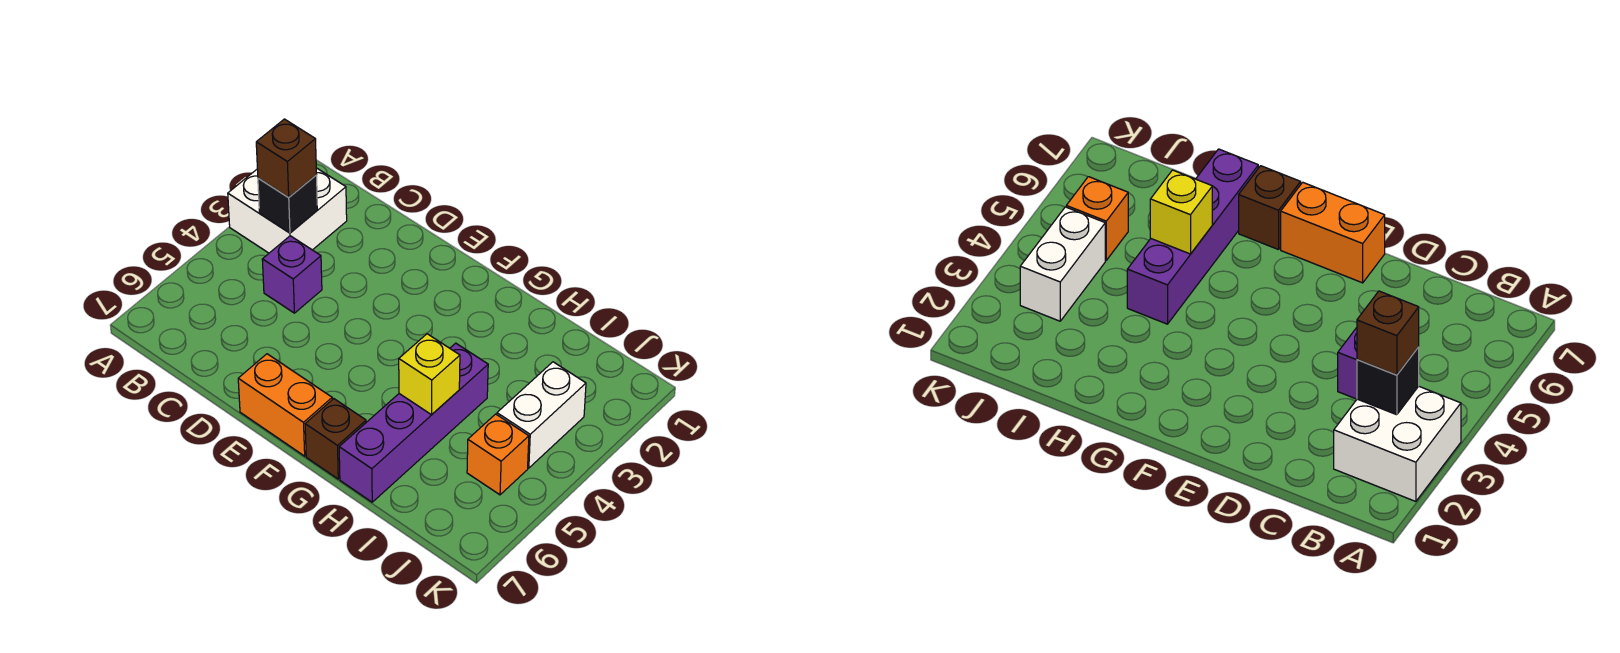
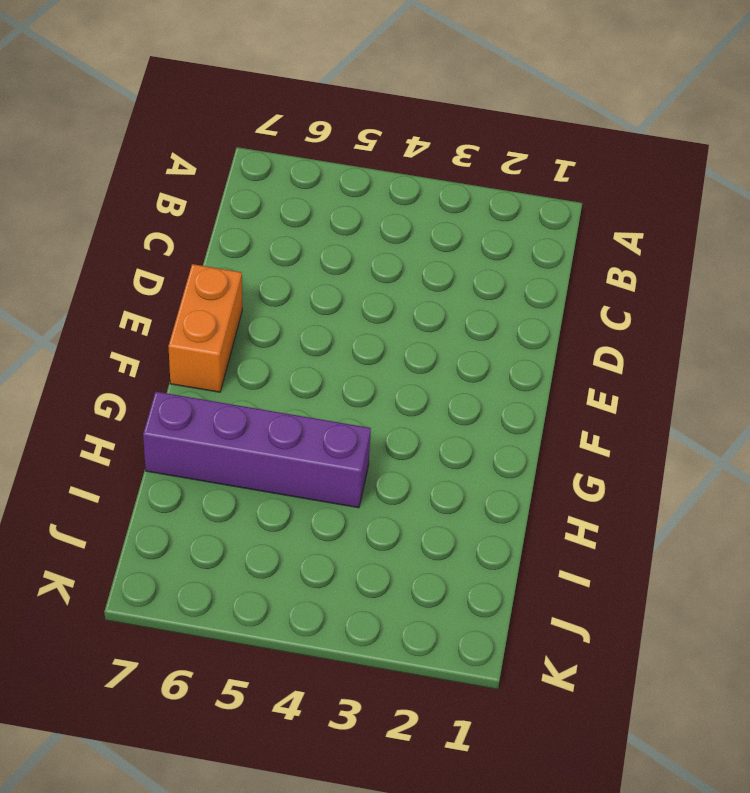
none -> white 2x2 brick [228,168,347,253]
none -> purple 1x1 brick [262,236,322,313]

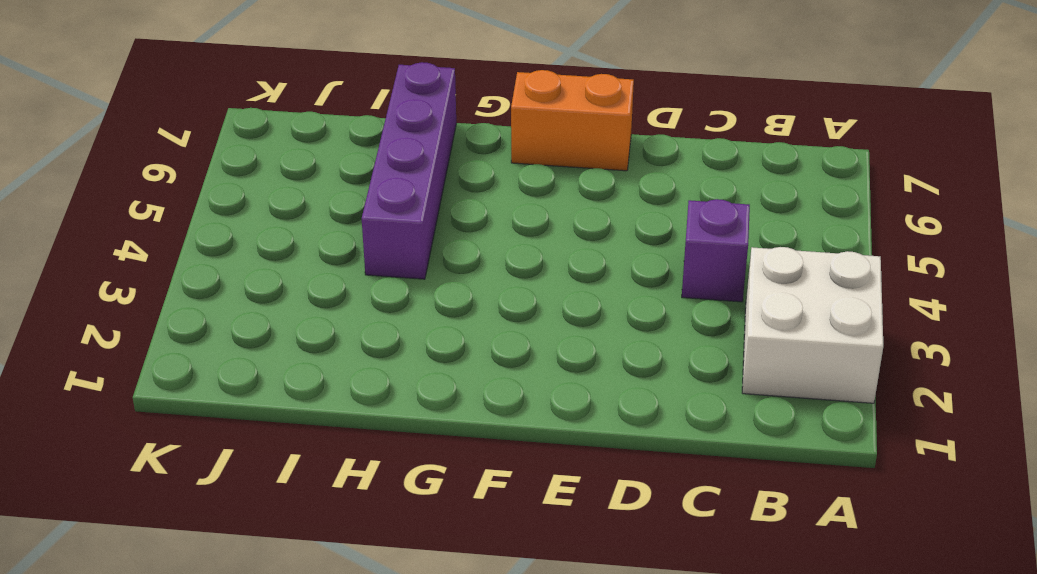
none -> brown 1x1 brick [305,399,366,479]
none -> white 1x2 brick [497,362,586,468]

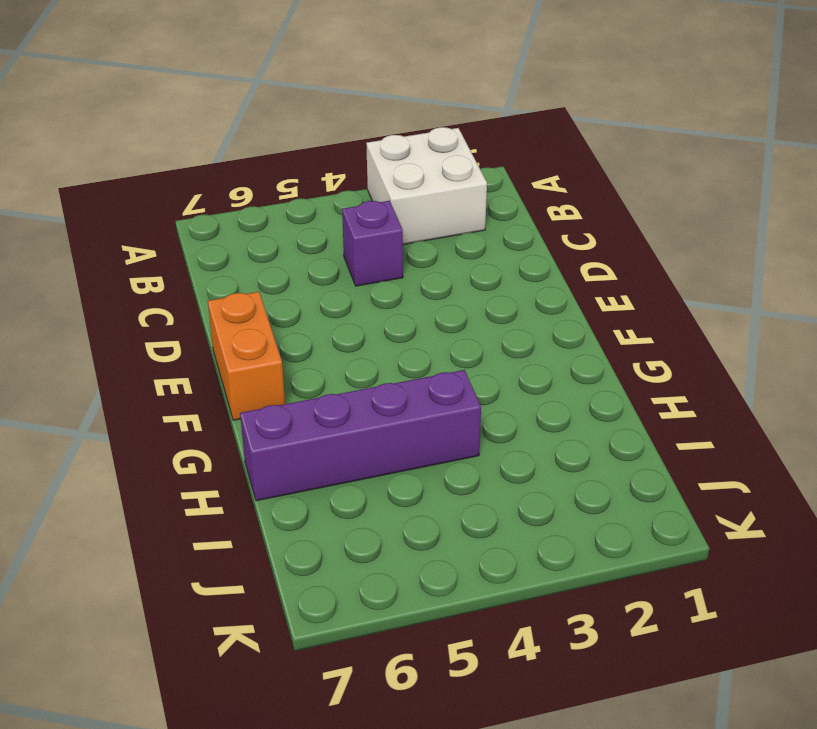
none -> brown 1x1 brick [305,399,366,479]
none -> white 1x2 brick [497,362,586,468]

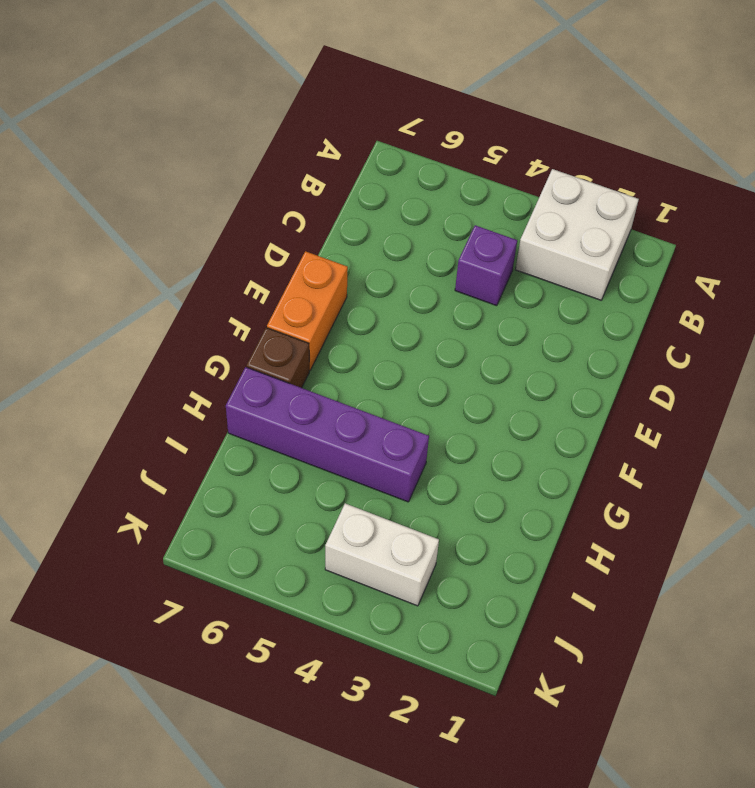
none -> orange 1x1 brick [467,414,529,495]
none -> black 1x1 brick [258,175,317,233]

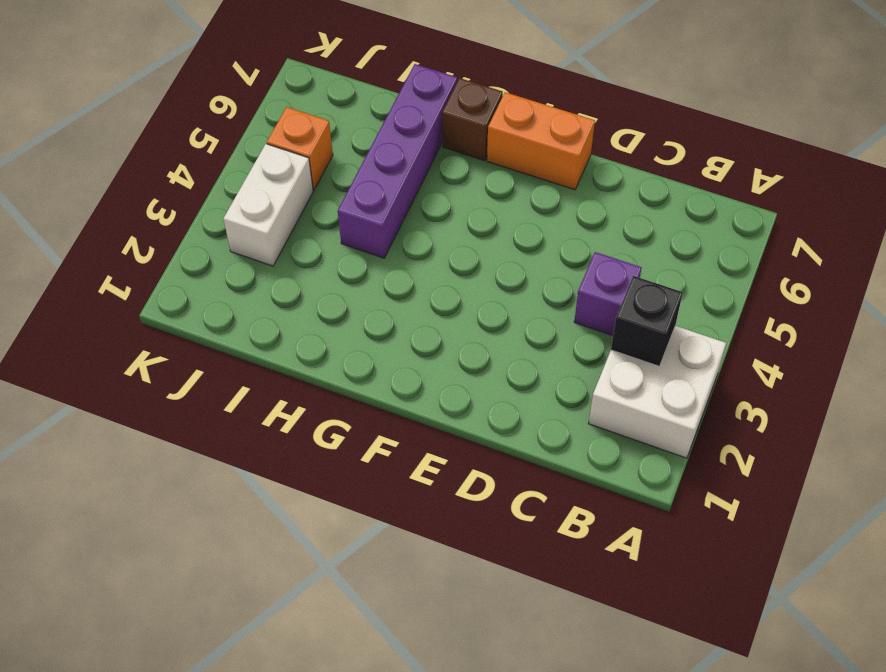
none -> yellow 1x1 brick [399,334,460,415]
none -> brown 1x1 brick [256,119,316,197]

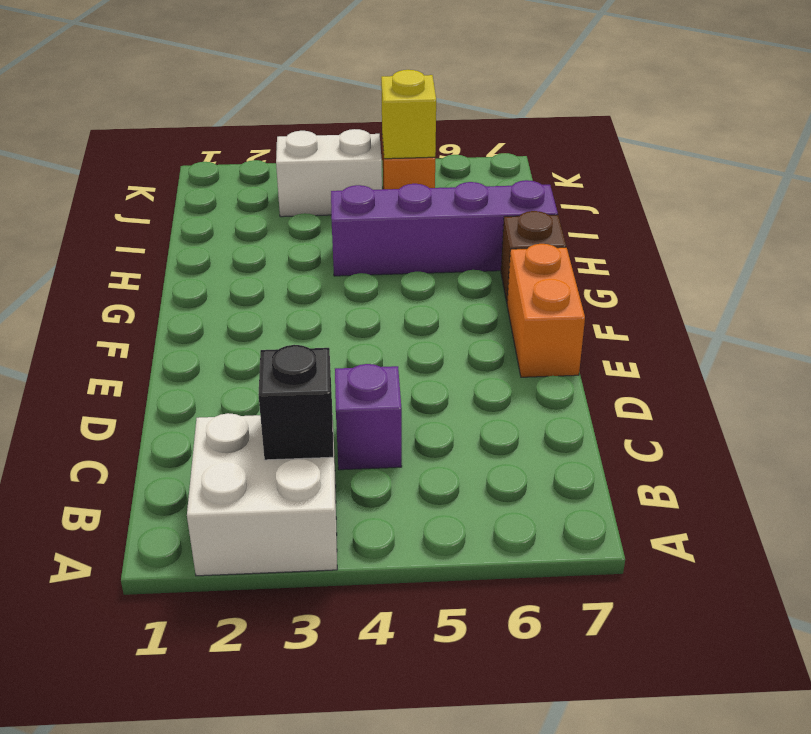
yellow 1x1 brick [381,70,436,159] -> yellow 1x1 brick moved to [399,334,460,415]
none -> brown 1x1 brick [256,119,316,197]

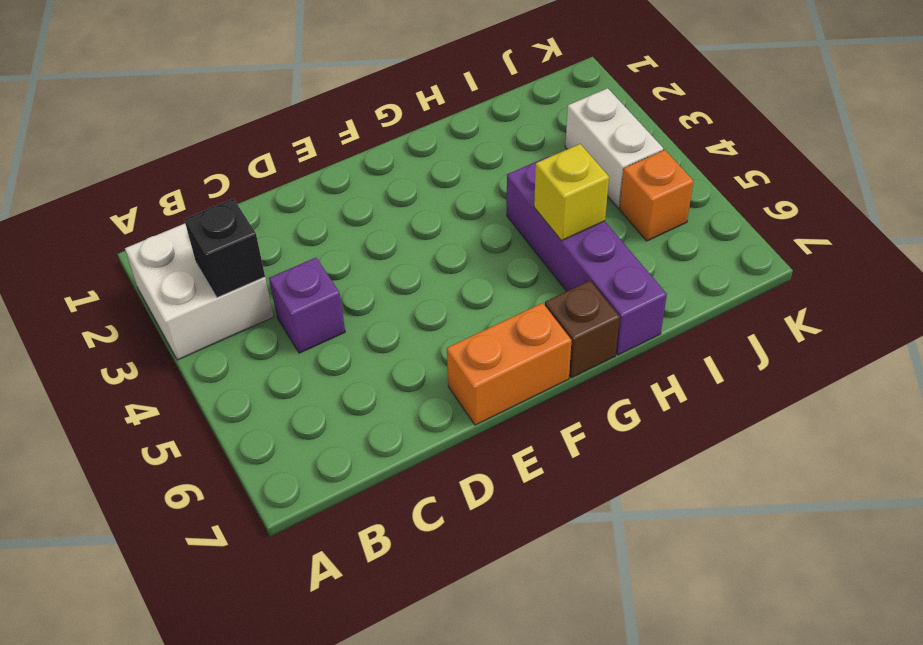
none -> brown 1x1 brick [256,119,316,197]

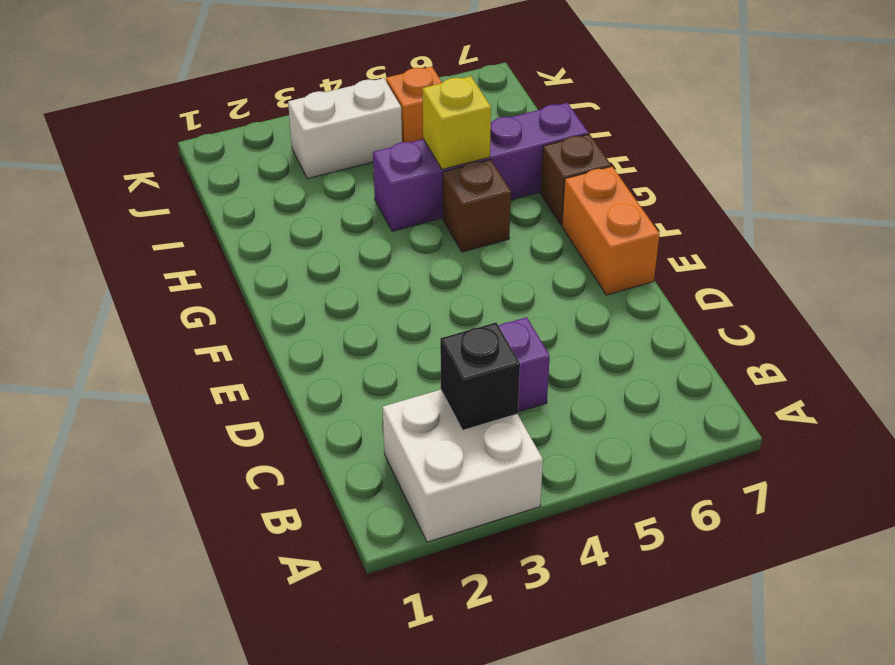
brown 1x1 brick [443,159,511,252] -> brown 1x1 brick moved to [256,119,316,197]

